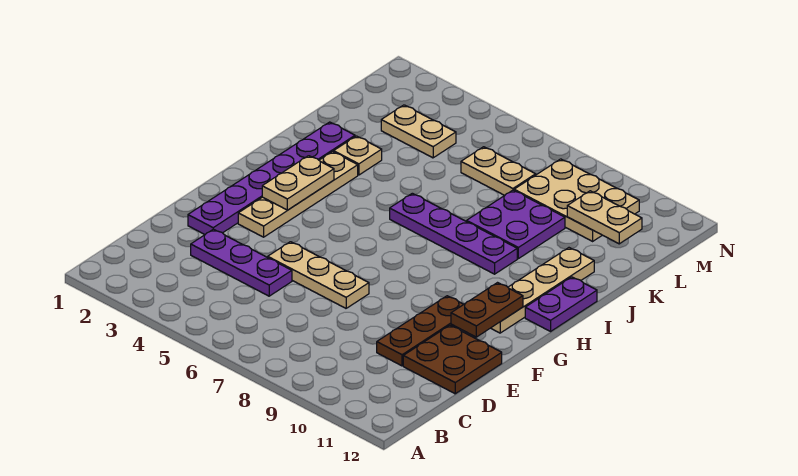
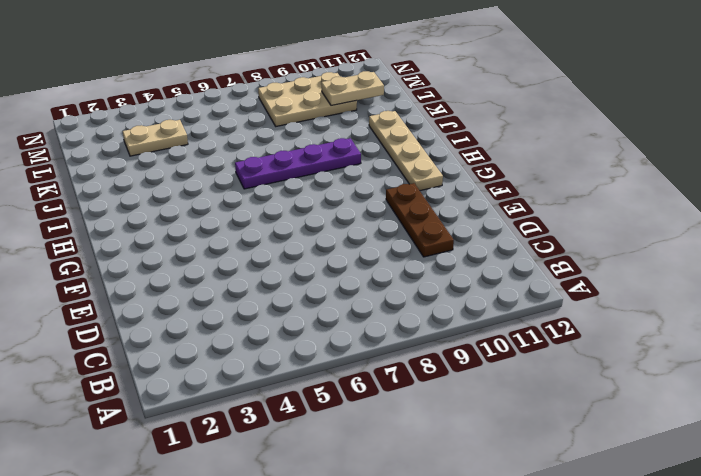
none -> purple 1x3 plate [191,229,292,296]
none -> brown 2x2 plate [403,325,502,394]
none -> purple 1x6 plate [188,122,355,234]

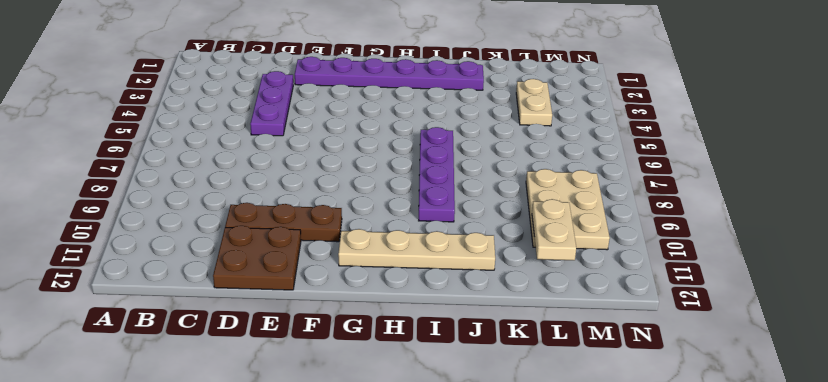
none -> tan 1x3 plate [268,242,369,308]
none -> tan 1x4 plate [238,152,358,237]
none -> purple 1x2 plate [525,277,597,331]

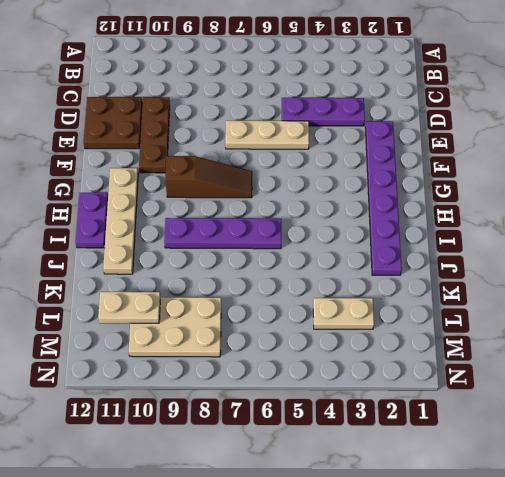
brown 1x3 slope [165,156,252,198] -> none
none -> tan 1x4 plate [238,152,358,237]
none -> tan 1x1 plate [334,136,382,175]
none -> purple 2x2 plate [467,190,565,259]

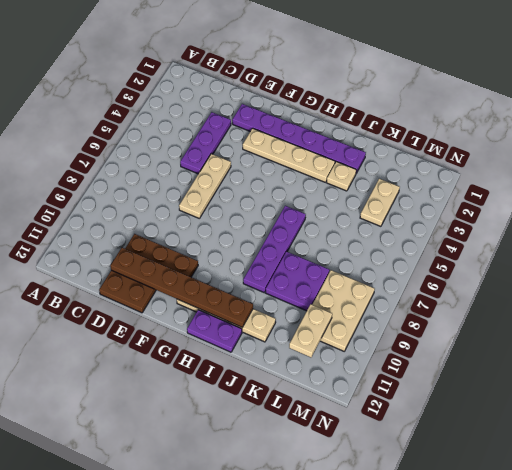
brown 1x6 plate [110,248,253,327] -> brown 1x2 plate [451,283,523,337]
none -> tan 1x2 plate [461,147,536,195]
none -> tan 1x2 plate [262,156,334,210]

